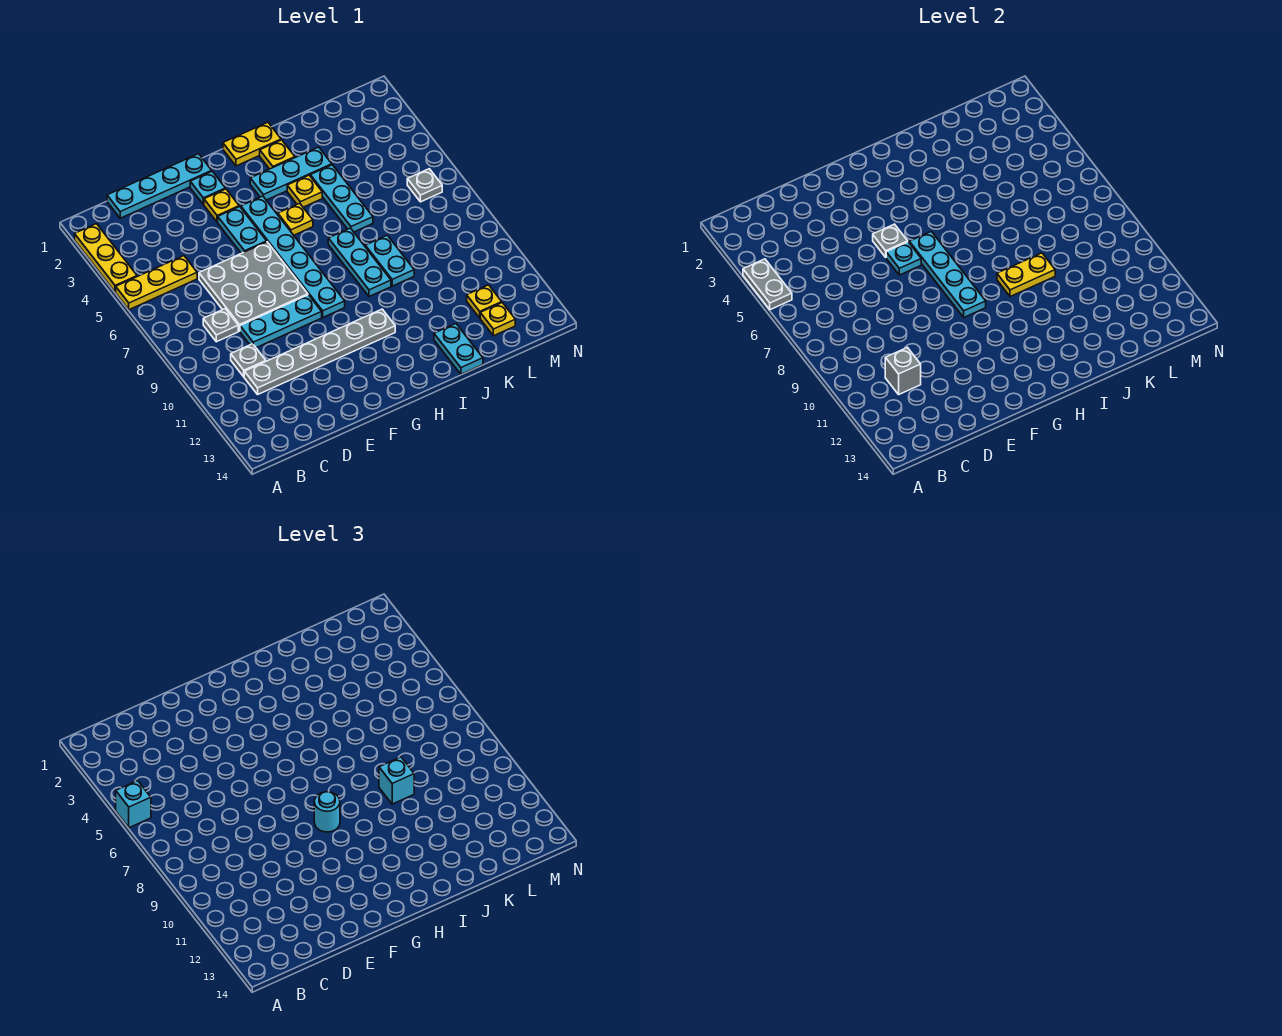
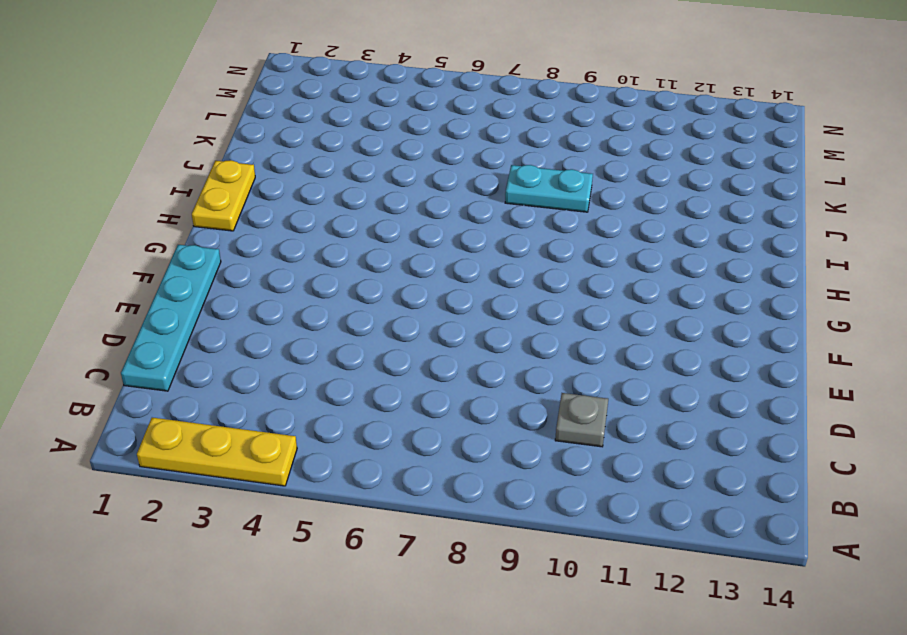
none -> yellow 1x3 plate [116,256,197,310]
none -> grey 1x1 plate [203,309,238,342]
none -> grey 1x6 plate [244,309,395,394]
none -> grey 3x3 plate [199,242,308,331]

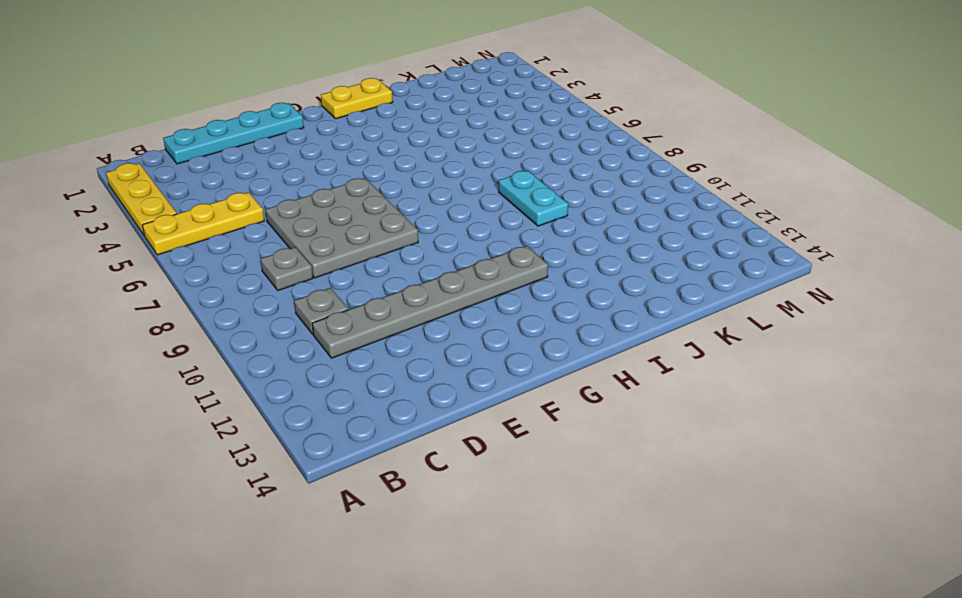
none -> cyan 1x3 plate [240,295,322,348]
none -> cyan 1x1 plate [190,171,225,205]
none -> yellow 1x1 plate [204,189,239,222]
none -> cyan 1x2 plate [218,206,267,253]

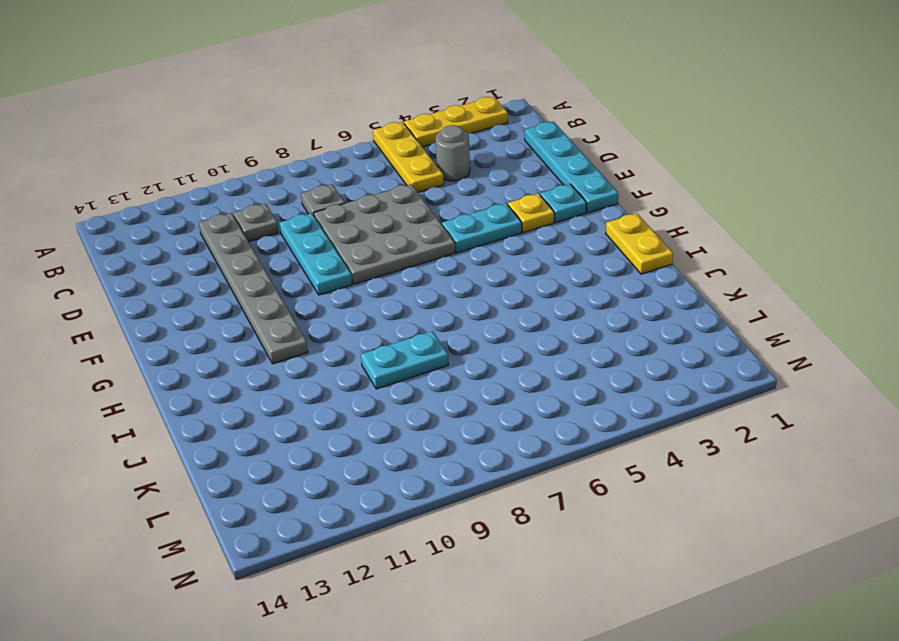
grey 1x1 round brick [436,125,470,181] -> none
none -> cyan 1x6 plate [241,196,345,317]
none -> cyan 1x3 plate [250,147,332,200]
none -> yellow 1x1 plate [278,203,313,235]
none -> yellow 1x1 plate [260,140,295,169]

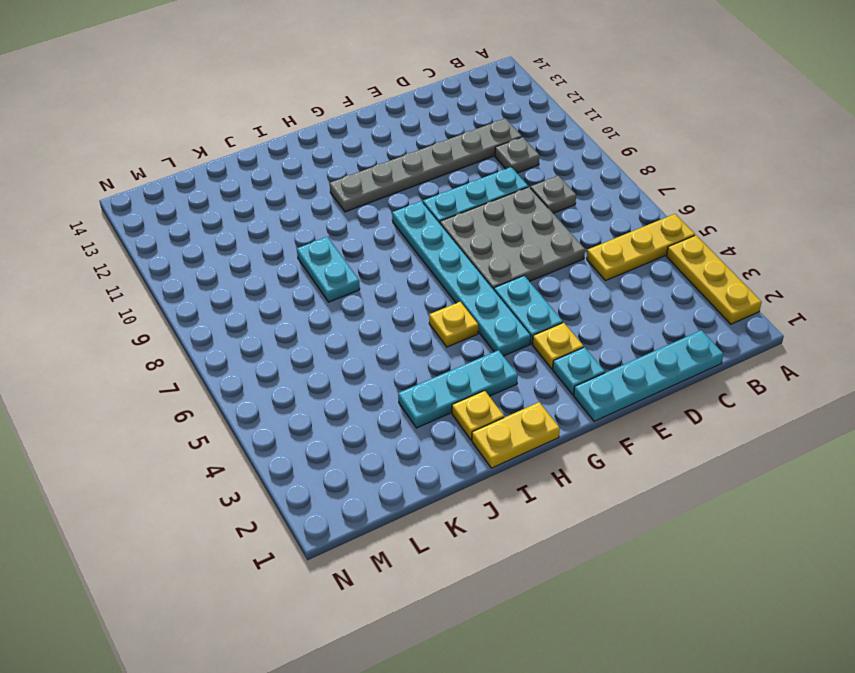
none -> yellow 1x1 plate [287,175,322,207]
none -> cyan 1x3 plate [328,228,391,297]
none -> cyan 1x3 plate [310,165,373,232]
none -> cyan 1x2 plate [434,324,483,374]

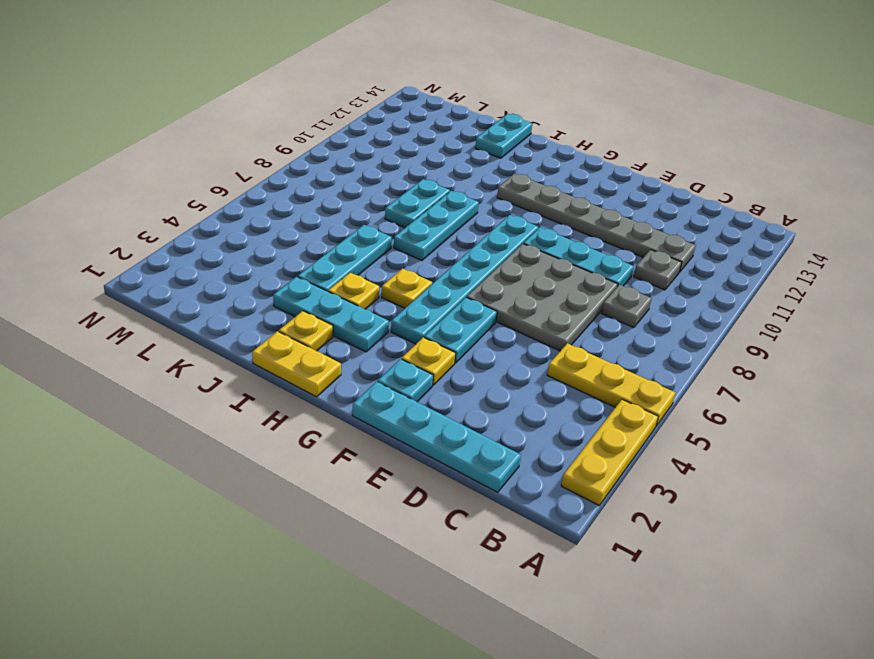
none -> yellow 1x1 plate [467,285,502,318]
none -> yellow 1x1 plate [480,303,515,336]
none -> grey 1x1 plate [407,169,442,202]
none -> grey 1x2 plate [743,259,792,310]

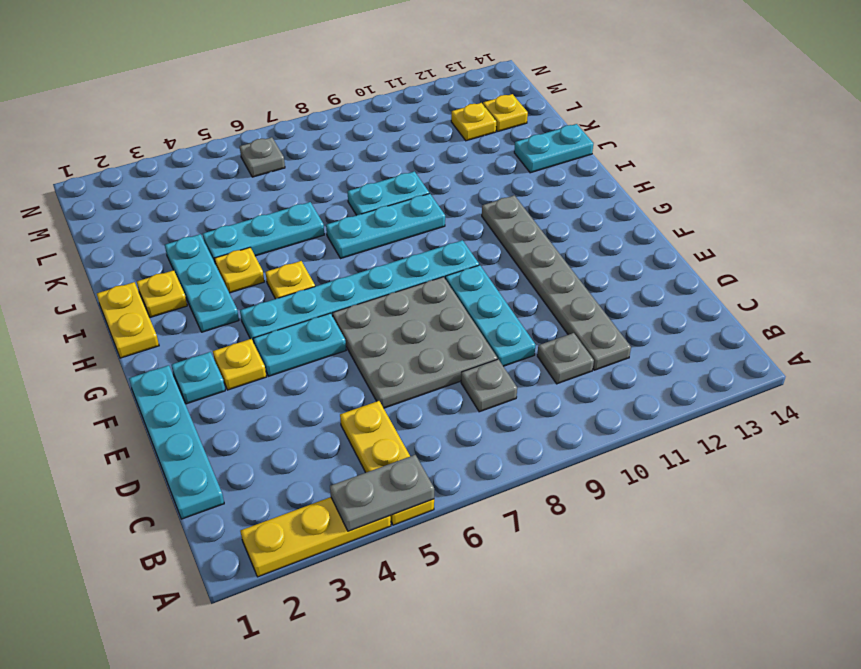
none -> grey 1x1 brick [885,347,921,394]
none -> grey 1x1 plate [873,224,908,257]
none -> cyan 1x1 plate [886,242,921,275]
none -> cyan 1x4 plate [909,231,986,317]

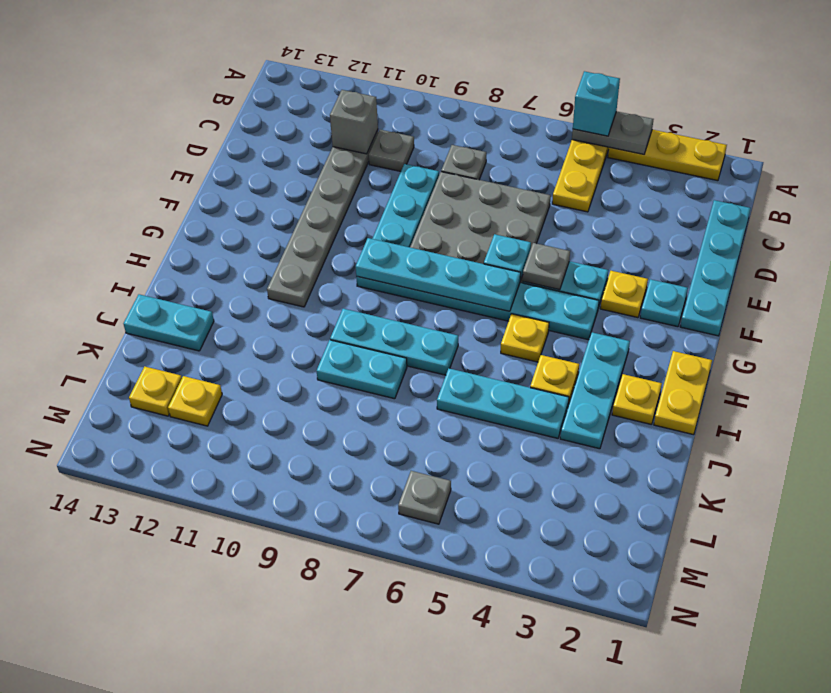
none -> yellow 1x2 plate [997,253,1055,297]
none -> cyan 1x1 round brick [314,792,340,832]
none -> cyan 1x1 brick [379,757,414,804]

